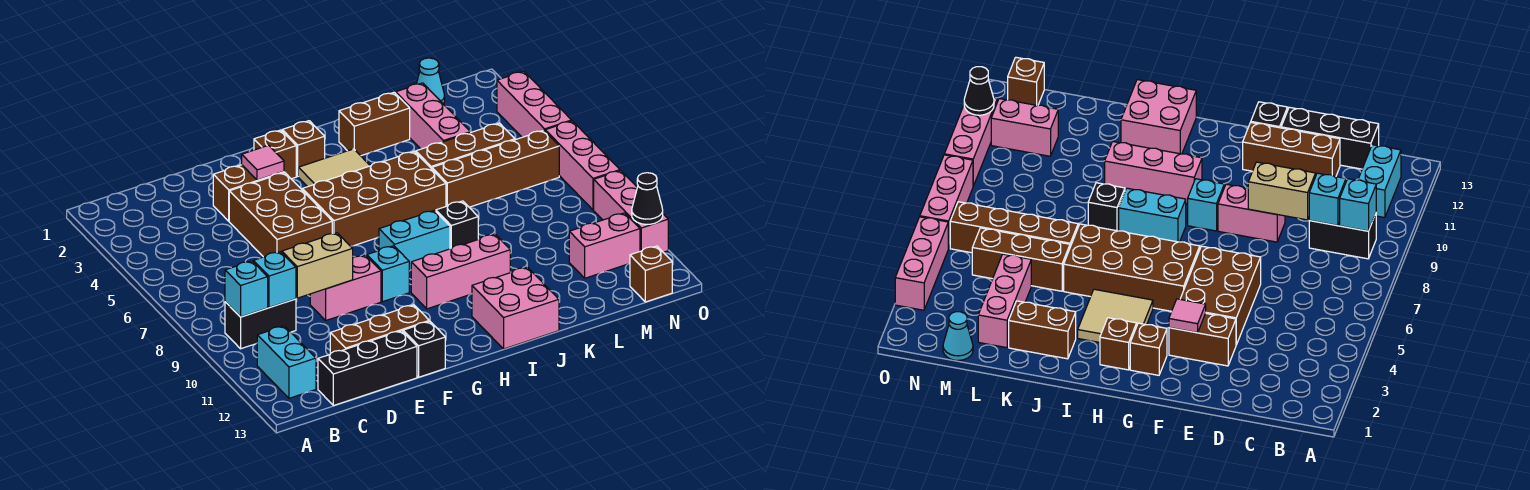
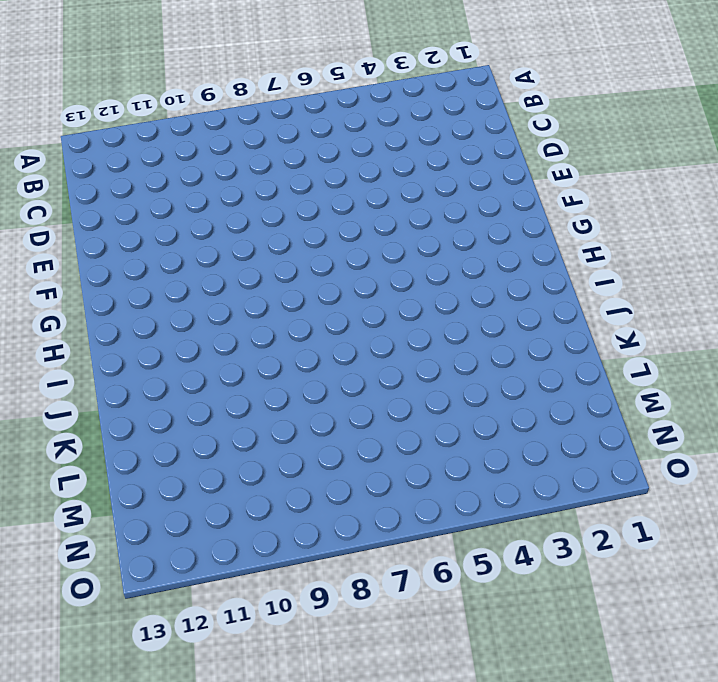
none -> black 1x2 brick [225,299,296,349]
none -> cyan 1x2 brick [257,326,316,398]
none -> black 1x3 brick [318,331,417,406]
none -> brown 1x3 brick [330,305,429,354]

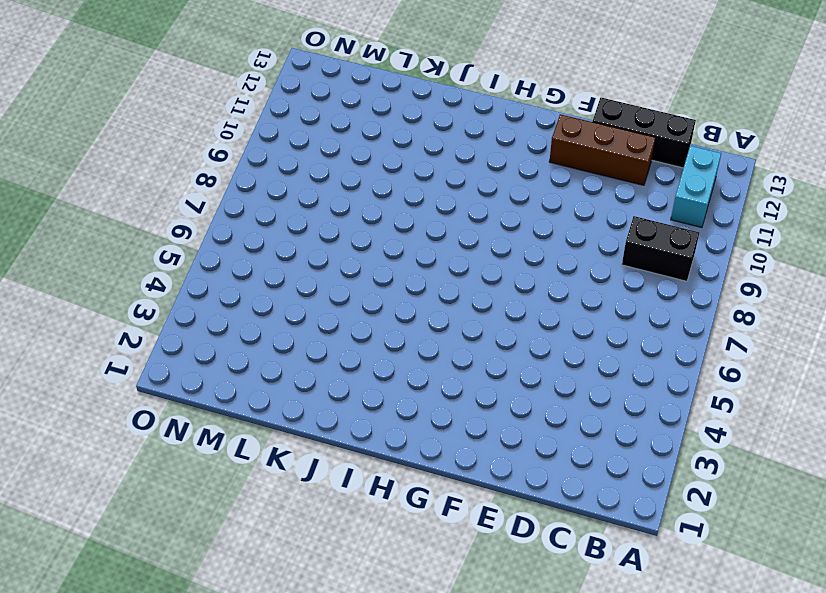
none -> brown 1x2 brick [213,165,284,221]
none -> brown 2x3 brick [229,173,332,257]
none -> pink 1x2 brick [310,255,381,320]
none -> black 1x1 brick [403,321,445,377]

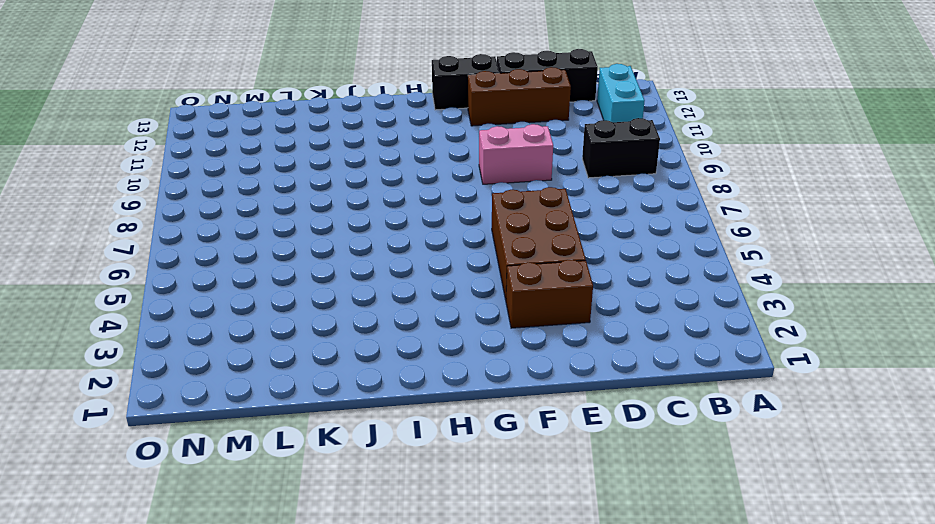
black 1x2 brick [432,54,499,110] -> black 1x1 brick [403,321,445,377]
none -> brown 1x1 brick [254,130,296,179]
none -> brown 2x4 brick [302,151,446,246]
none -> cyan 1x1 brick [367,246,409,302]
none -> brown 1x1 brick [282,121,325,176]

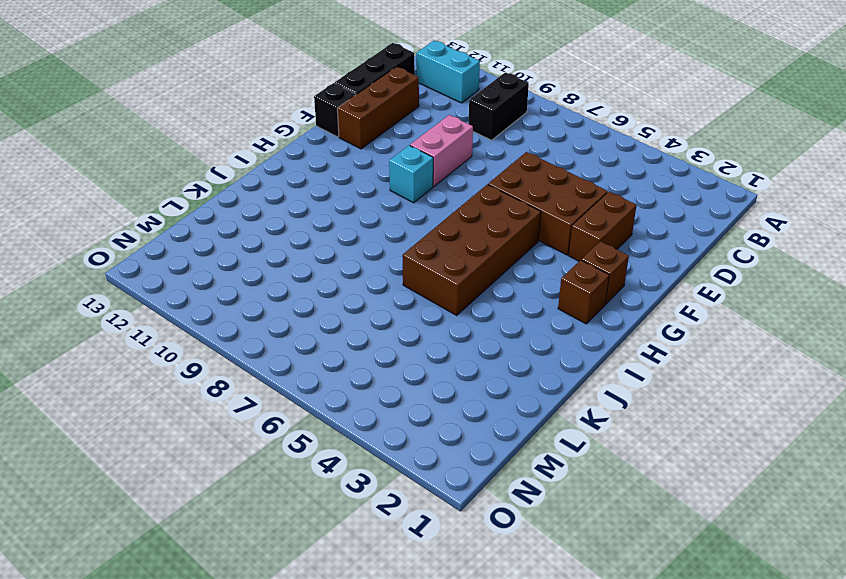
none -> tan 2x2 tile [298,149,370,187]
none -> cyan 1x2 brick [379,210,450,271]
none -> pink 1x3 brick [411,234,510,309]
none -> pink 2x2 brick [472,267,559,349]

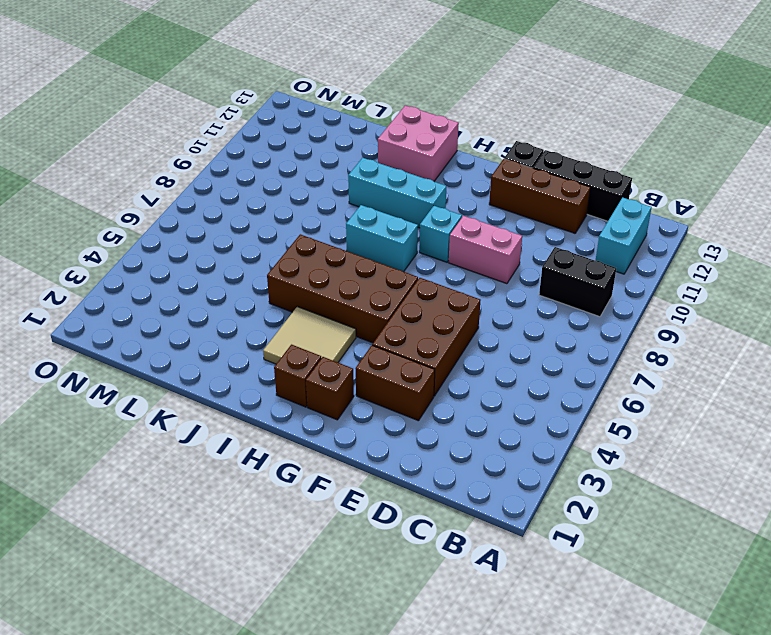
cyan 1x3 brick [348,158,446,228] -> pink 1x3 brick [411,234,510,309]
none -> brown 1x2 brick [339,92,410,156]
none -> black 1x1 brick [436,201,478,249]
none -> brown 1x3 brick [416,123,515,169]
none -> brown 1x4 brick [432,130,559,207]

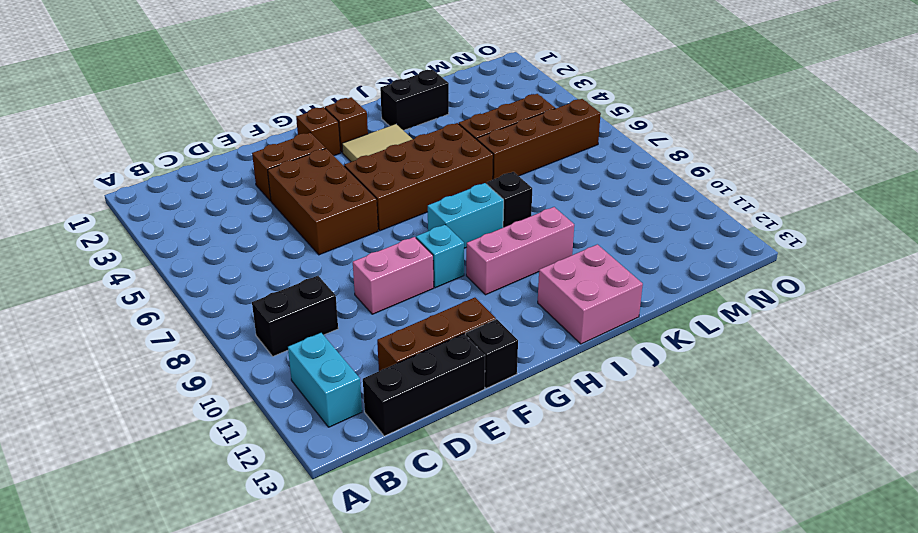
black 1x2 brick [380,70,449,131] -> brown 1x2 brick [339,92,410,156]
none -> pink 1x3 brick [396,83,470,149]
none -> cyan 1x1 cone [416,58,445,104]
none -> pink 1x2 brick [569,213,640,278]
none -> brown 1x1 brick [630,246,672,302]

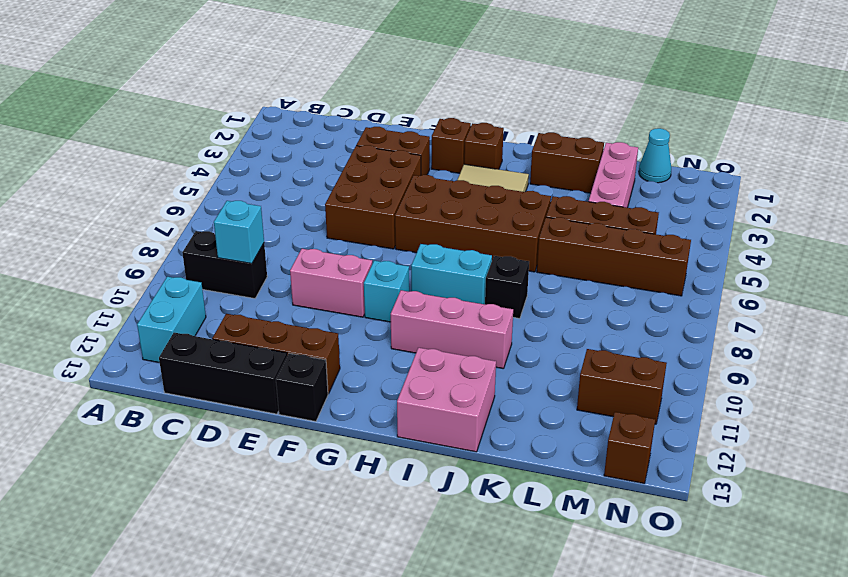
brown 1x2 brick [577,349,667,424] -> pink 1x2 brick [569,213,640,278]
none -> pink 1x3 brick [497,71,572,137]
none -> pink 1x3 brick [545,121,620,210]
none -> pink 1x3 brick [594,170,668,252]
none -> cyan 1x1 brick [225,261,268,317]

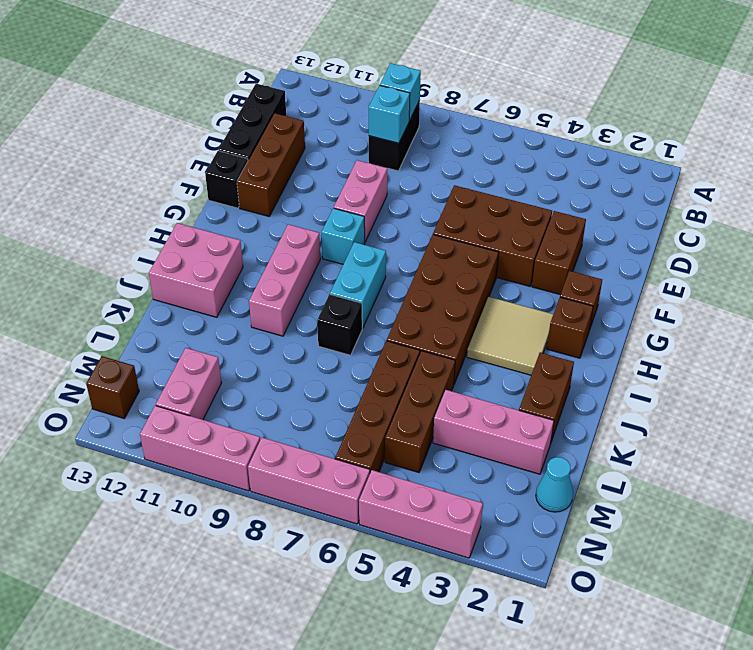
none -> cyan 1x2 brick [257,326,316,398]
none -> tan 1x2 brick [282,233,353,298]
none -> pink 1x1 tile [242,145,284,180]
none -> black 1x1 cone [632,173,663,224]

